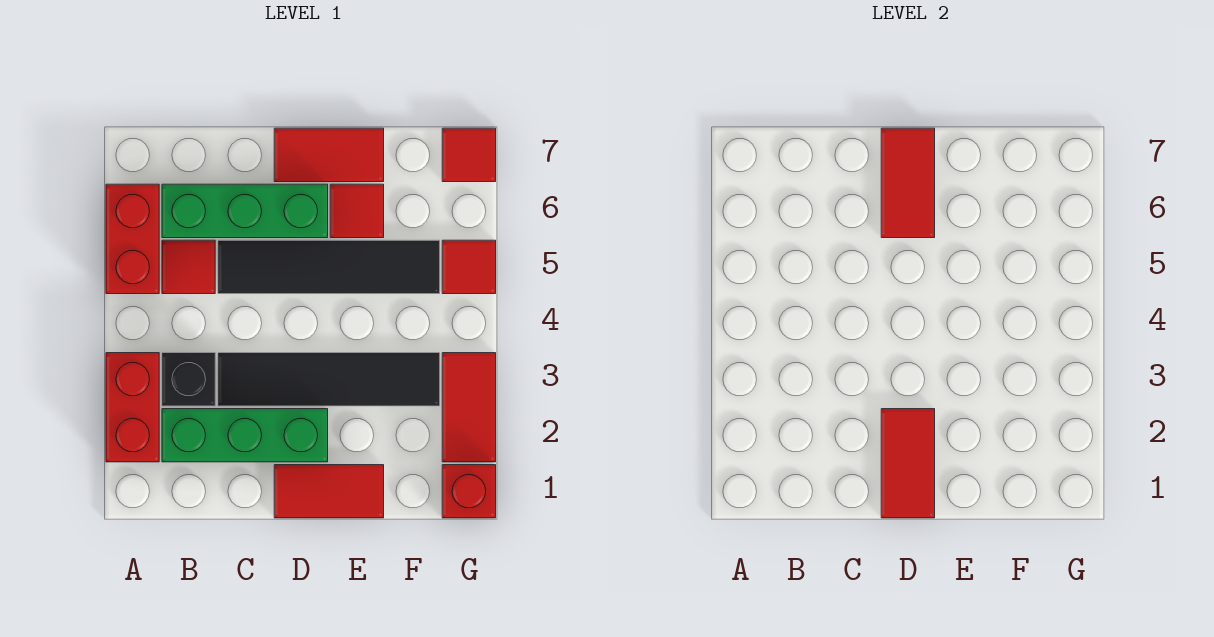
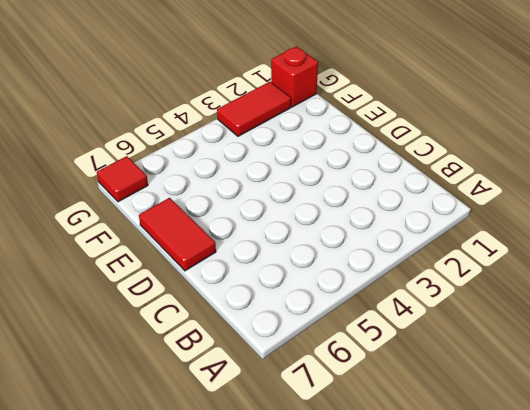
none -> red 1x2 brick [106,353,159,462]
none -> red 1x2 brick [106,184,159,294]
none -> green 1x3 brick [162,409,328,462]

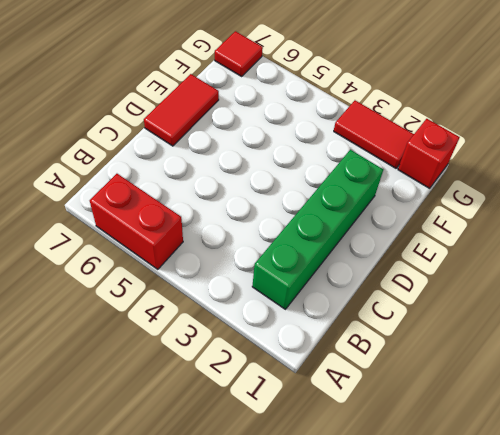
green 1x4 brick [252,150,383,309] -> green 1x3 brick [162,409,328,462]
none -> red 1x2 brick [106,353,159,462]
none -> black 1x1 brick [162,353,215,406]
none -> red 1x1 tile [162,240,215,294]

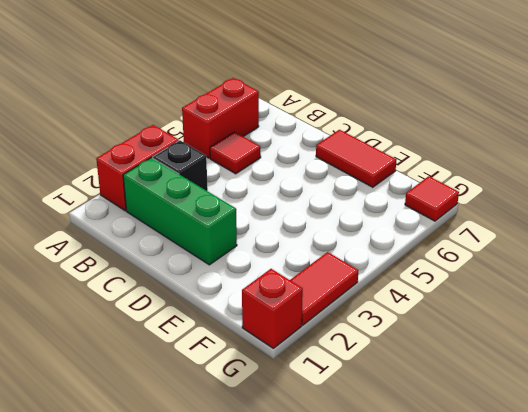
none -> green 1x3 brick [162,184,328,238]
none -> black 1x4 tile [218,353,440,406]
none -> black 1x4 tile [218,240,440,294]

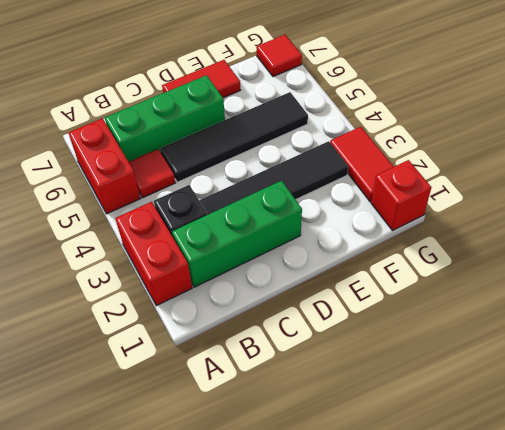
none -> red 1x2 tile [274,465,384,518]
none -> red 1x1 tile [330,184,384,238]
none -> red 1x1 tile [442,240,496,294]

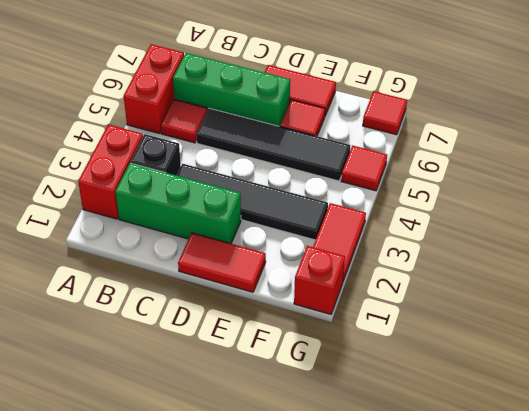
none -> red 1x2 tile [881,409,935,518]
none -> red 1x2 tile [881,128,935,238]

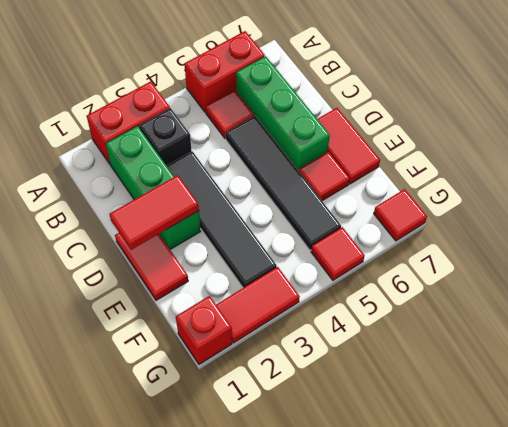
none -> red 1x2 tile [881,128,935,238]

